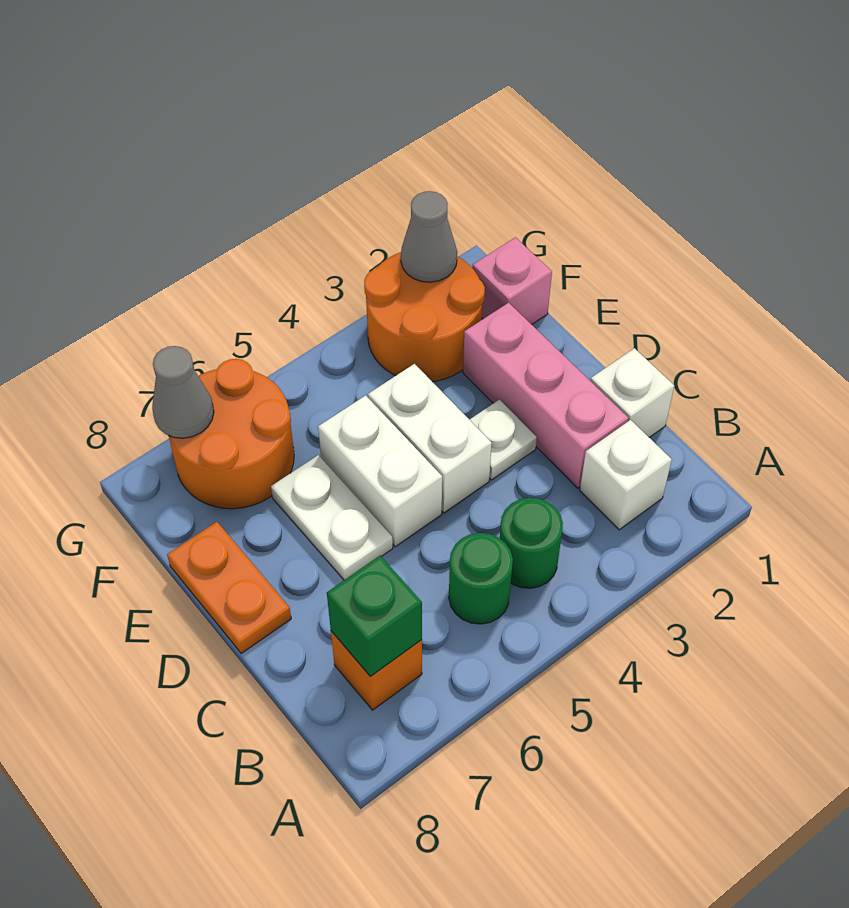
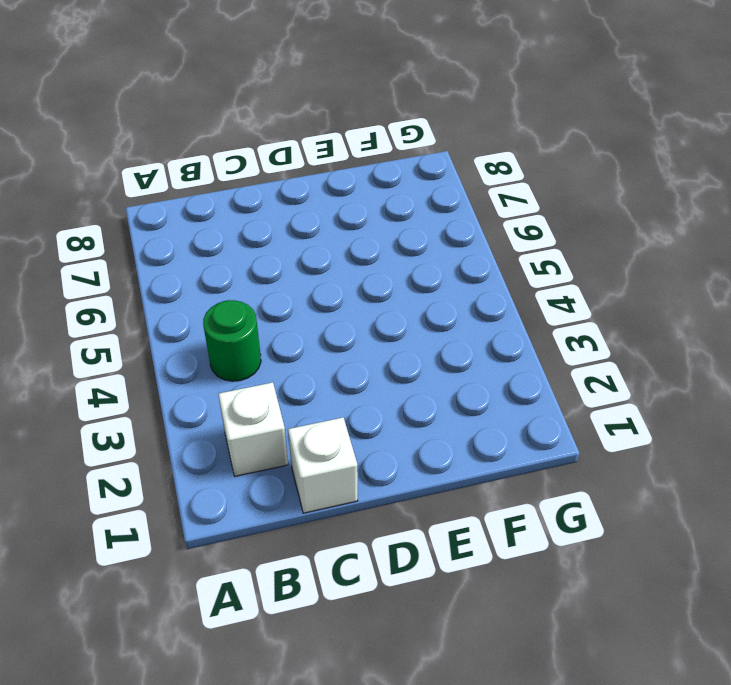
none -> green 1x1 round brick [449,533,513,624]
none -> orange 1x1 brick [331,631,422,710]
none -> pink 1x3 brick [463,303,628,488]

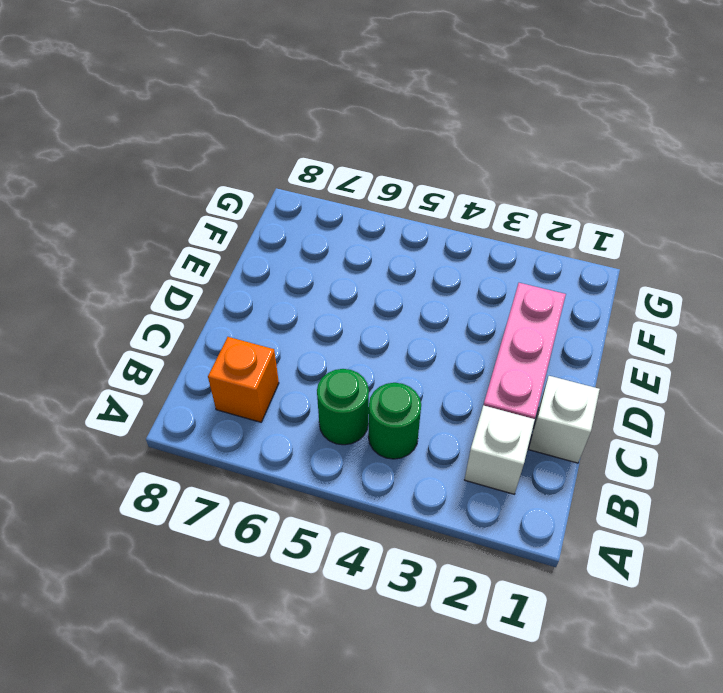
none -> white 1x1 plate [470,400,537,480]
none -> white 1x2 brick [368,364,492,513]
none -> white 1x2 brick [318,395,442,547]

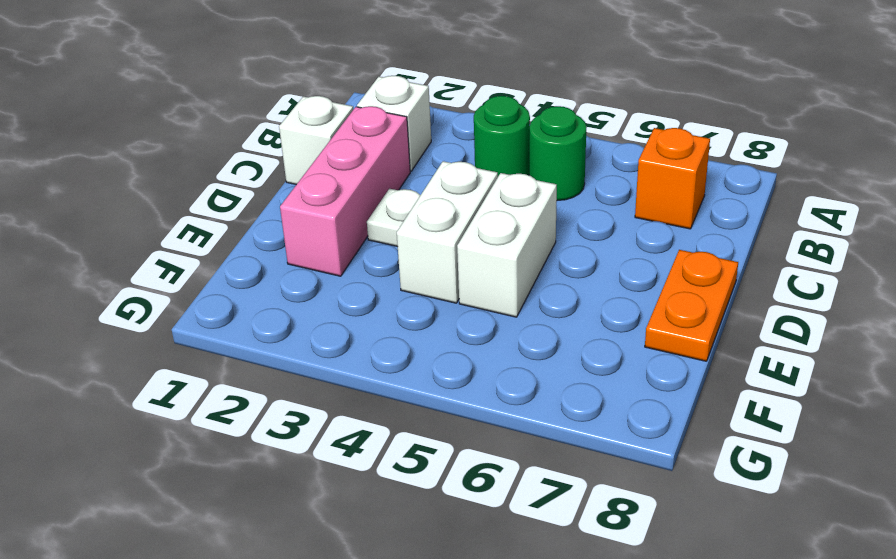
none -> white 1x2 plate [271,455,393,580]
none -> pink 1x1 brick [472,237,552,324]
none -> orange 2x2 round brick [364,252,485,382]

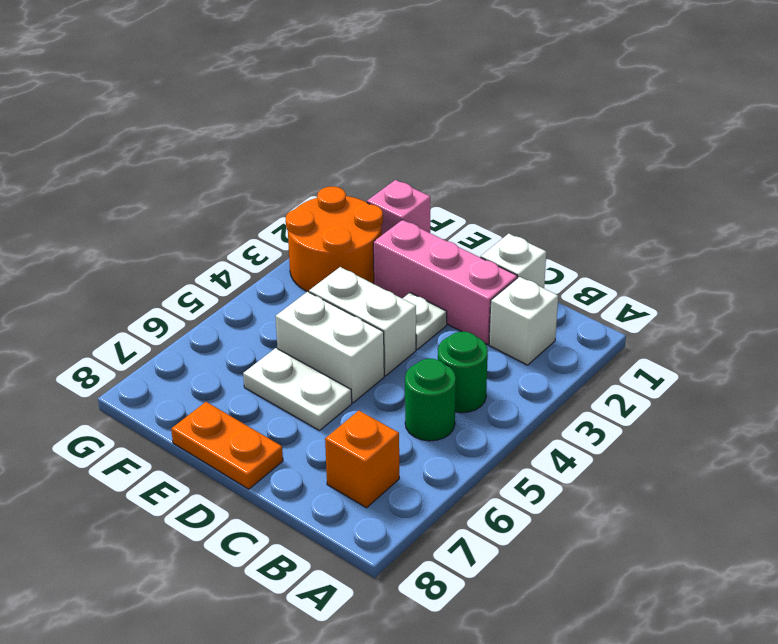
none -> orange 2x2 round brick [169,359,294,509]
none -> green 1x1 brick [327,556,422,677]
none -> grey 1x1 cone [401,191,457,282]

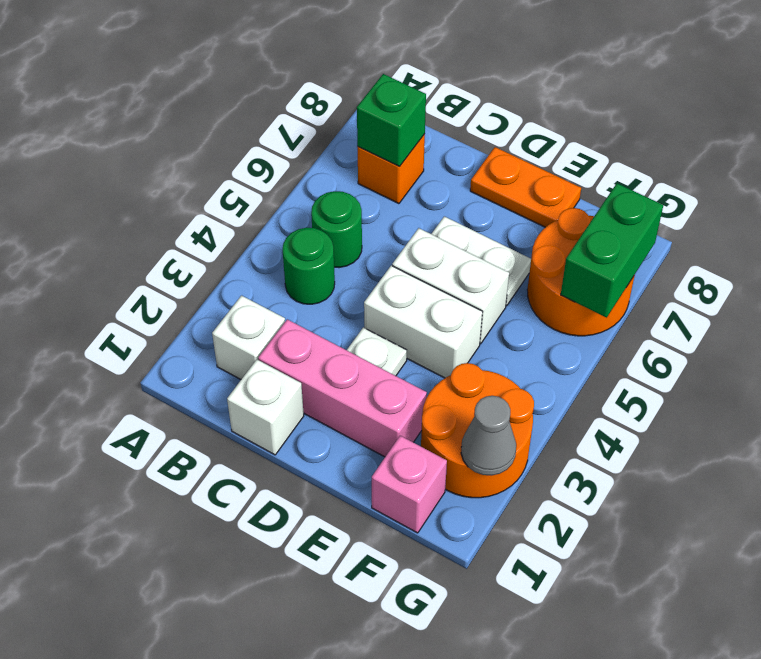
green 1x2 brick [561,183,663,317] -> grey 1x1 cone [152,346,214,438]

